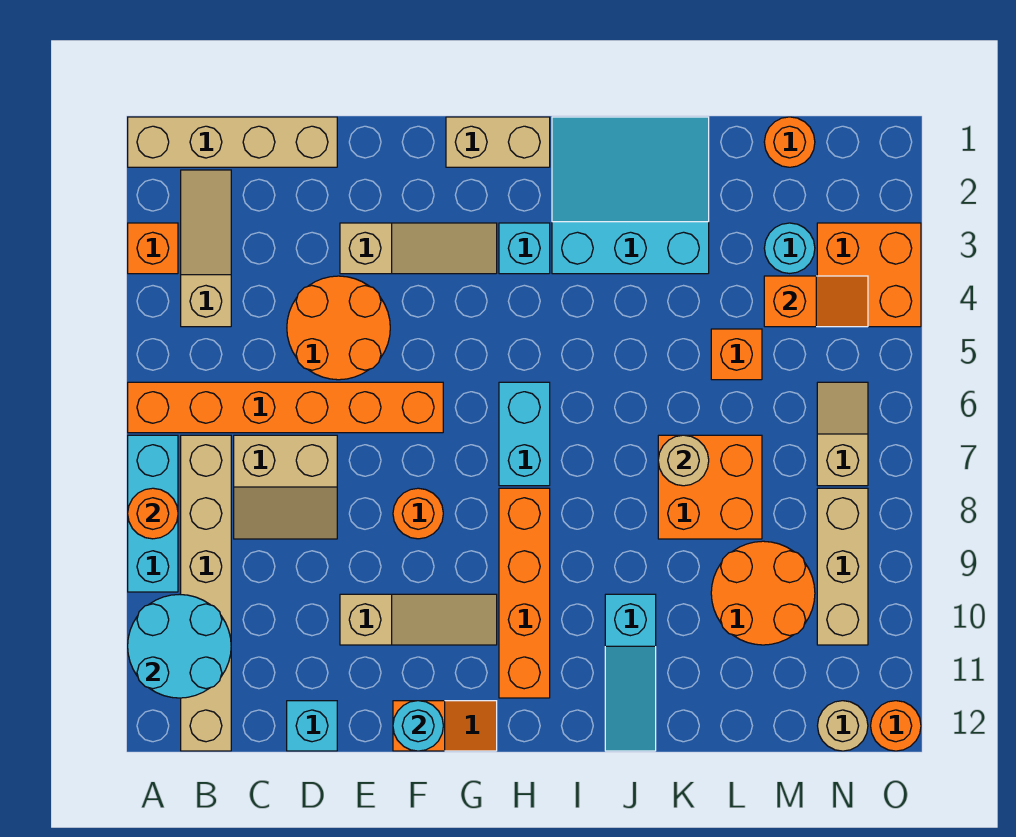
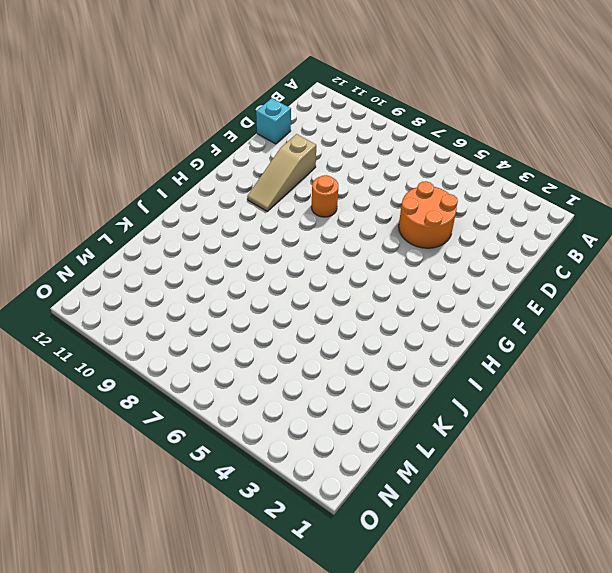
none -> tan 1x4 brick [128,117,337,167]
none -> orange 1x1 brick [128,223,178,274]
none -> orange 1x6 brick [128,382,443,433]
none -> cyan 1x3 brick [128,435,178,592]

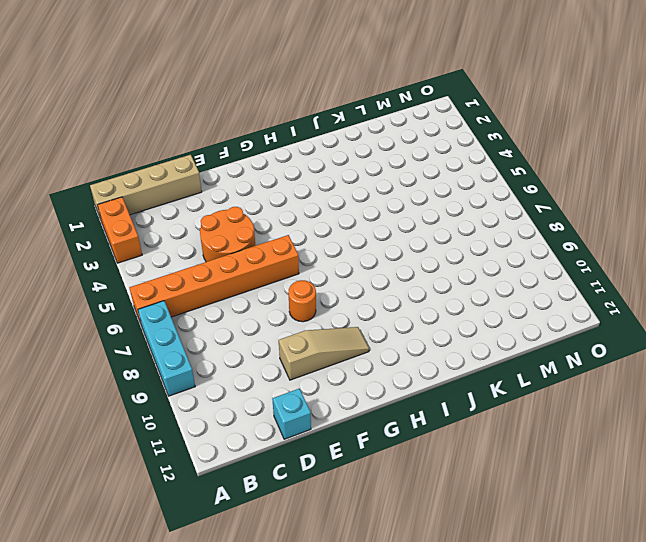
orange 1x2 brick [98,197,142,263] -> orange 1x1 brick [128,223,178,274]
none -> tan 1x3 slope [181,170,231,327]
none -> tan 1x6 brick [181,435,231,751]
none -> tan 2x2 slope [234,435,337,539]
none -> tan 1x3 slope [340,223,497,274]

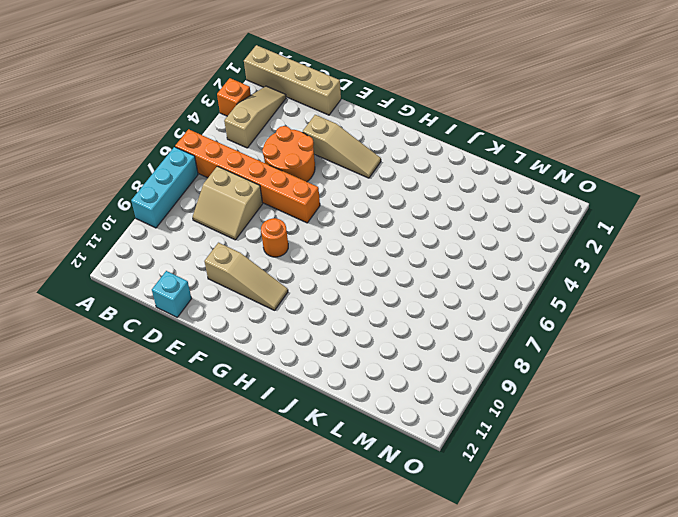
none -> tan 1x6 brick [181,435,231,751]
none -> orange 1x2 slope [393,701,497,751]
none -> tan 1x2 brick [446,117,550,167]
none -> cyan 1x1 brick [499,223,550,274]

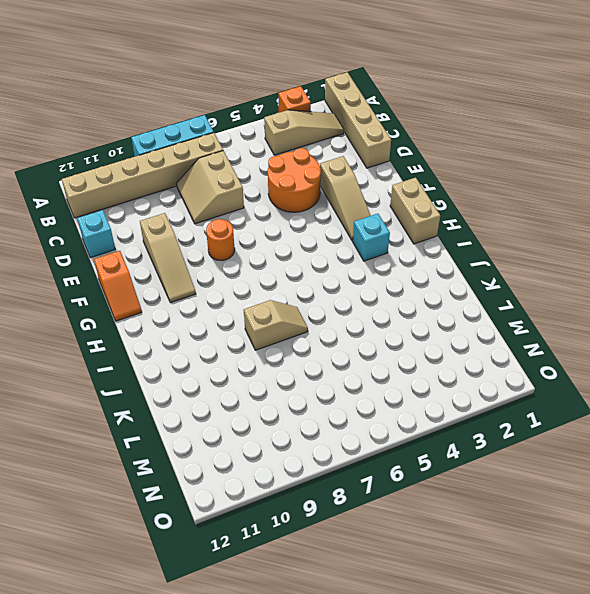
tan 1x2 slope [244,300,308,350] -> tan 1x2 slope moved to [817,382,868,486]
none -> orange 1x6 brick [128,382,443,433]
none -> cyan 1x2 brick [499,382,550,486]
none -> orange 1x4 brick [499,488,550,698]
none -> cyan 3x3 slope [552,117,709,274]

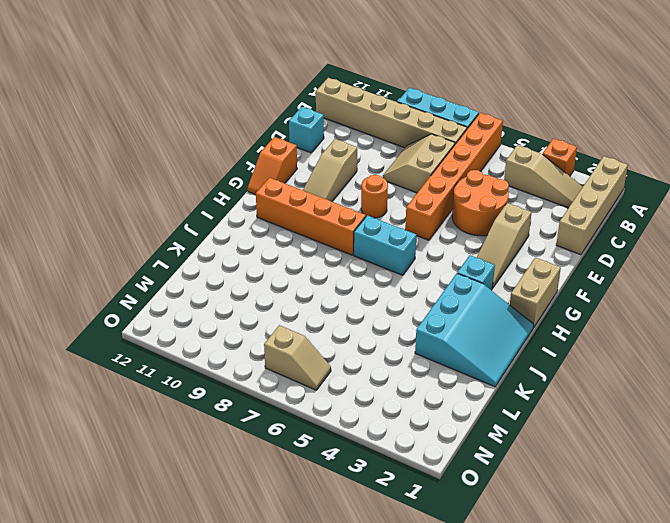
none -> cyan 1x3 slope [605,594,656,751]
none -> orange 2x2 brick [658,435,762,539]
none -> orange 1x1 brick [711,329,762,380]
none -> orange 2x2 round brick [711,541,815,645]

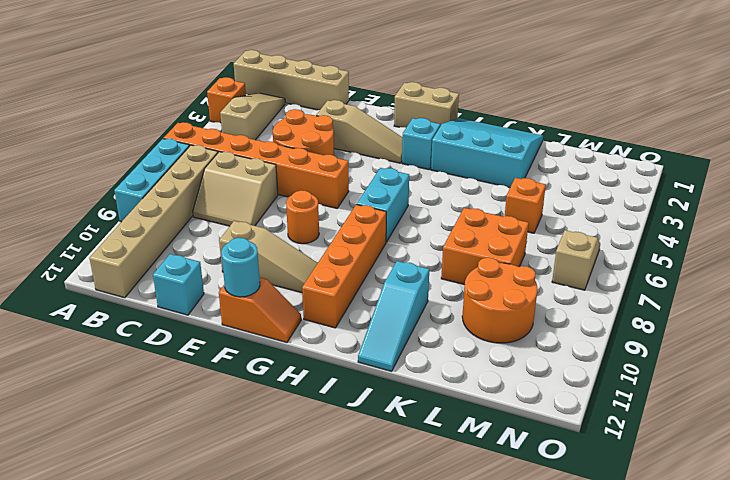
none -> orange 1x1 round brick [764,117,815,167]
none -> cyan 1x1 round brick [764,223,815,274]
none -> orange 2x2 brick [817,223,921,327]
none -> tan 1x3 brick [817,488,868,645]

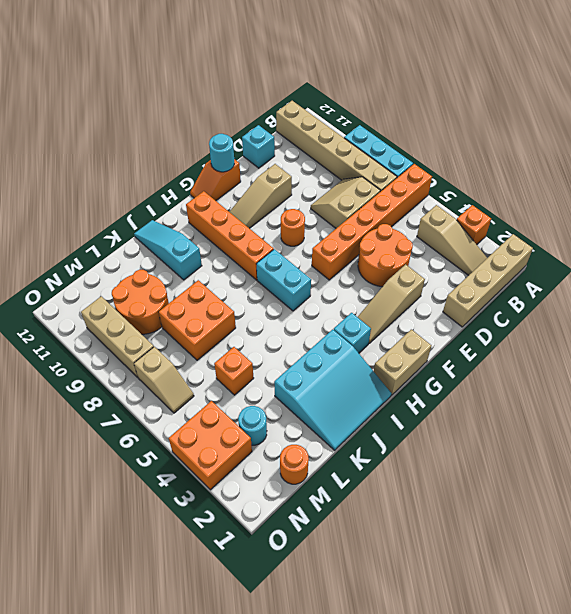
none -> tan 1x1 round brick [818,701,868,751]
none -> orange 1x1 round brick [871,701,921,751]
none -> orange 1x1 round brick [128,488,178,539]
none -> cyan 2x2 round brick [128,594,231,698]

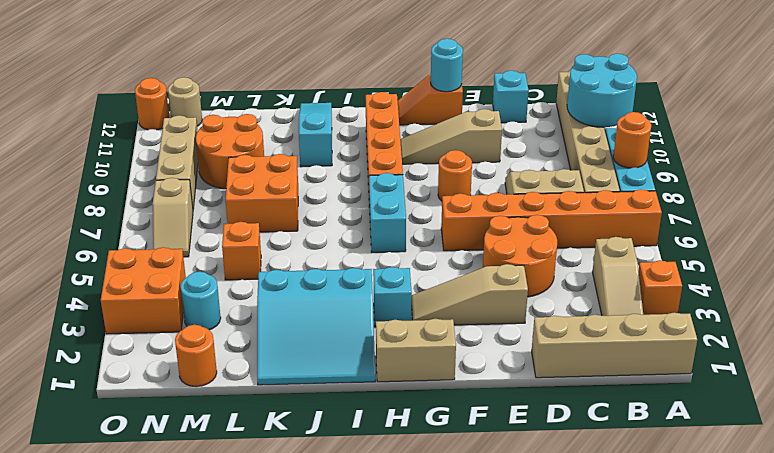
none -> tan 1x1 round brick [658,435,709,486]
none -> orange 1x2 slope [764,276,868,327]

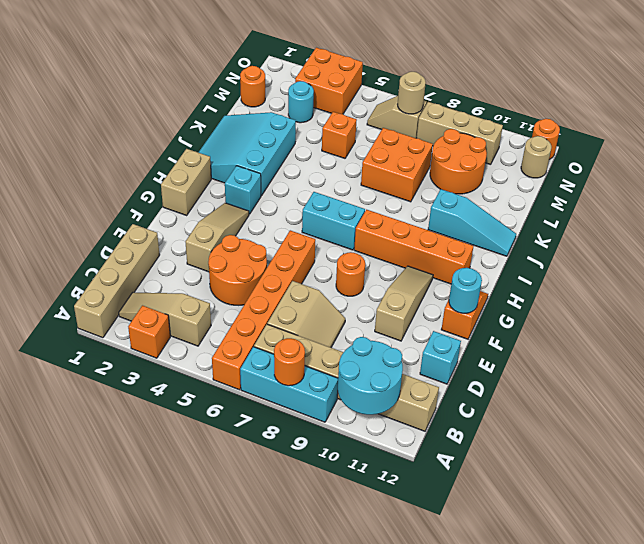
tan 1x1 round brick [398,72,426,114] -> tan 1x1 round brick moved to [658,435,709,486]
none -> orange 1x2 slope [764,276,868,327]

